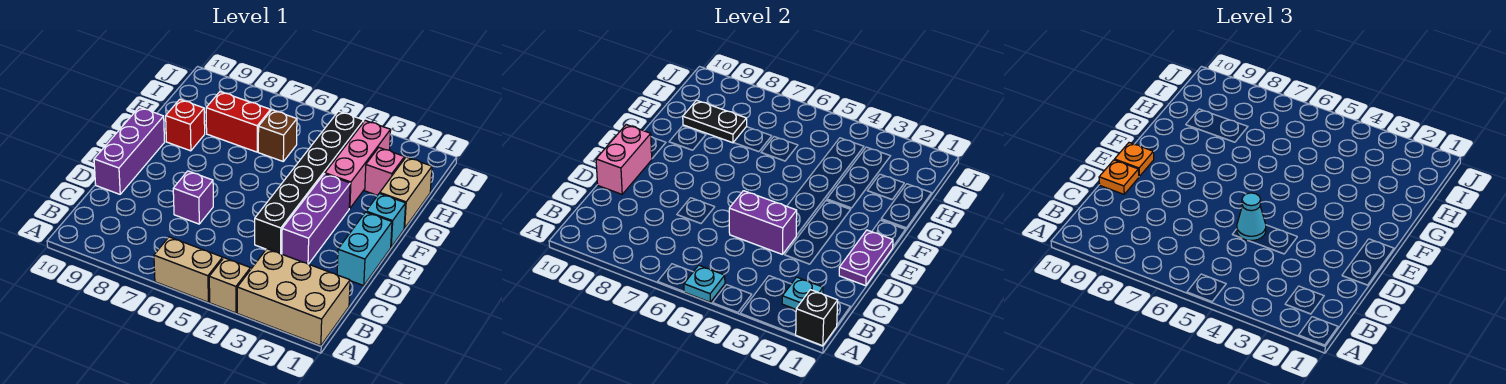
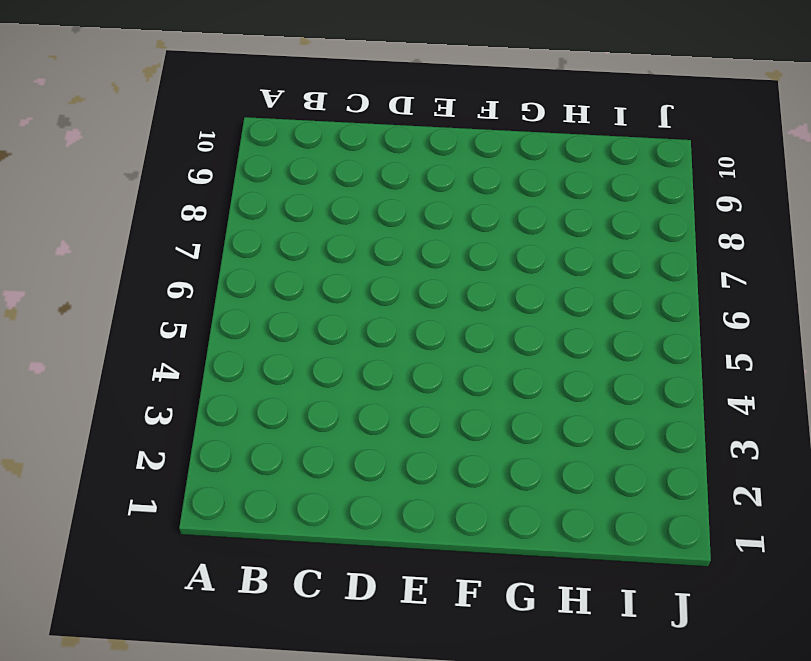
none -> tan 2x3 brick [237,249,350,346]
none -> tan 1x1 brick [209,258,251,313]
none -> tan 1x2 brick [154,237,223,302]

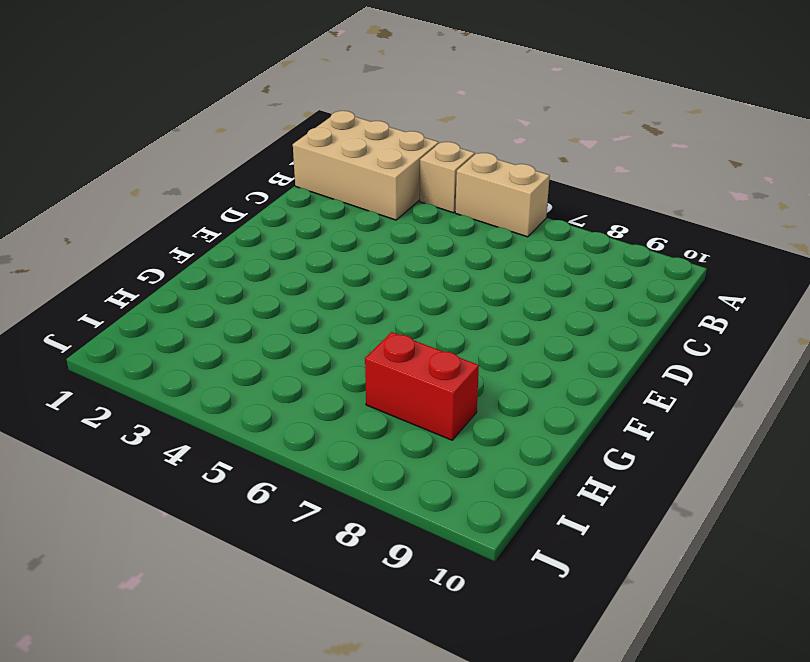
none -> cyan 1x2 brick [337,212,392,286]
none -> purple 1x3 brick [282,174,350,264]
none -> black 1x6 brick [255,111,364,254]

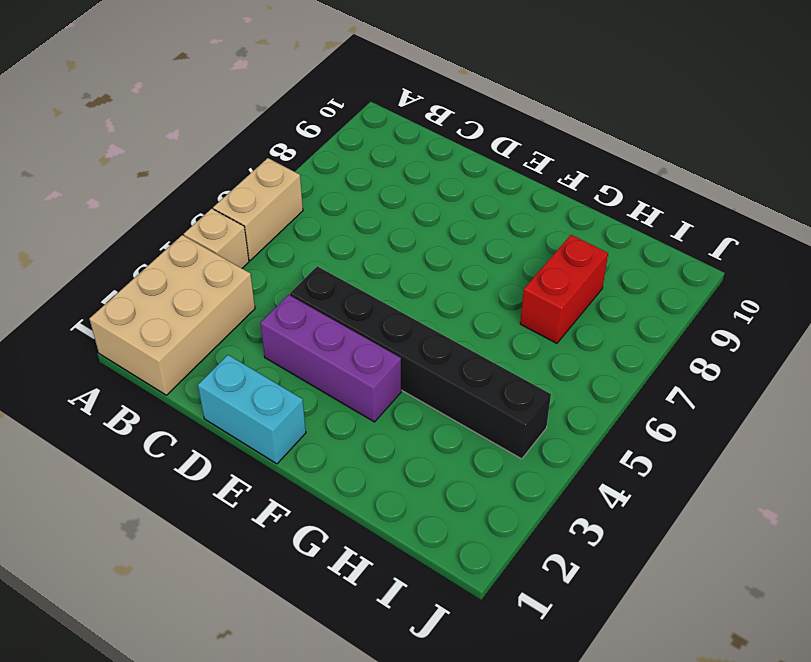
none -> purple 1x1 brick [173,171,213,224]
none -> purple 1x3 brick [94,107,165,194]
none -> cyan 1x1 brick [366,193,406,247]

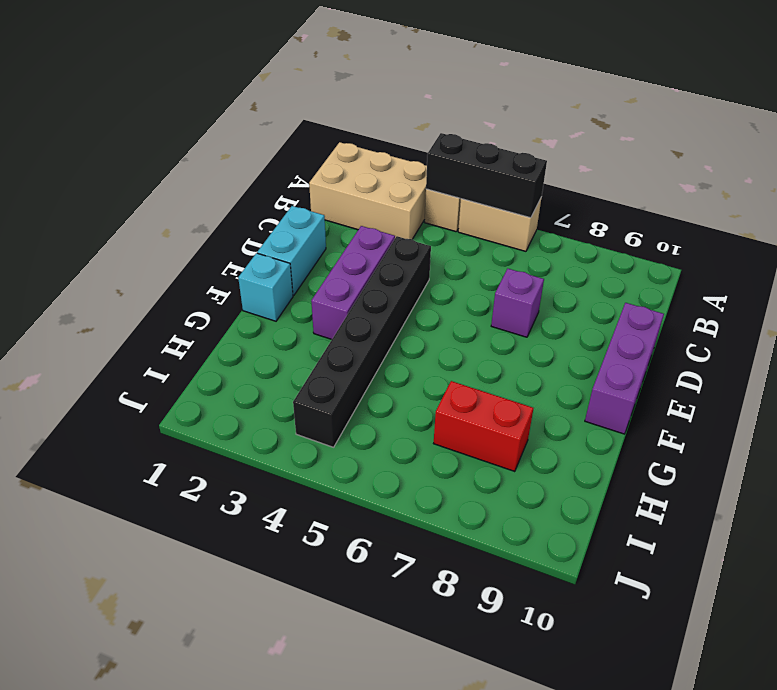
black 1x3 brick [426,133,547,218] -> cyan 1x1 plate [684,265,725,302]
none -> tan 1x2 brick [380,157,432,228]
none -> pink 1x3 brick [325,121,391,208]
none -> red 1x1 brick [166,99,205,151]

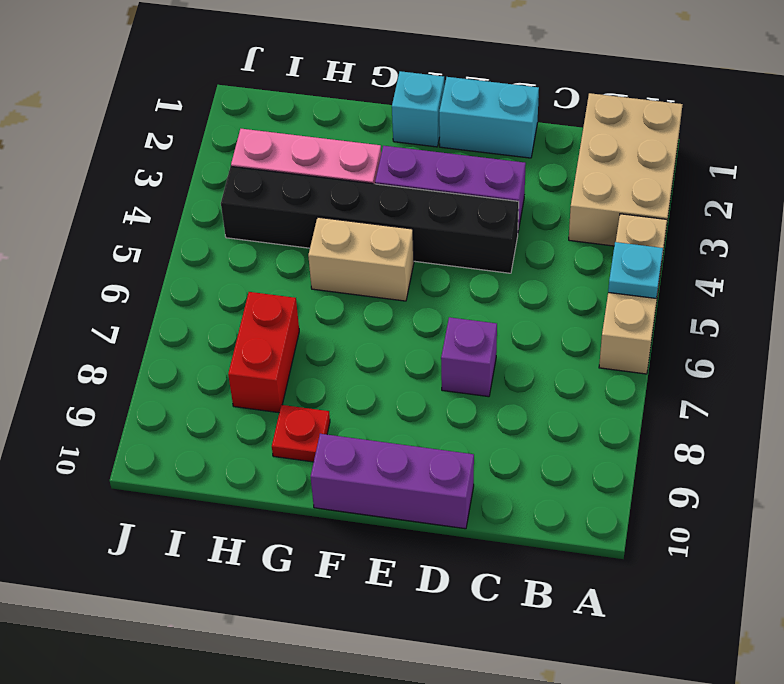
tan 1x2 brick [308,217,414,301] -> tan 1x2 brick moved to [380,157,432,228]
red 1x1 plate [272,405,330,462] -> red 1x1 brick [166,99,205,151]
none -> pink 1x1 brick [365,148,405,195]
none -> brown 1x1 brick [258,110,297,161]
none -> black 1x1 brick [796,290,838,346]

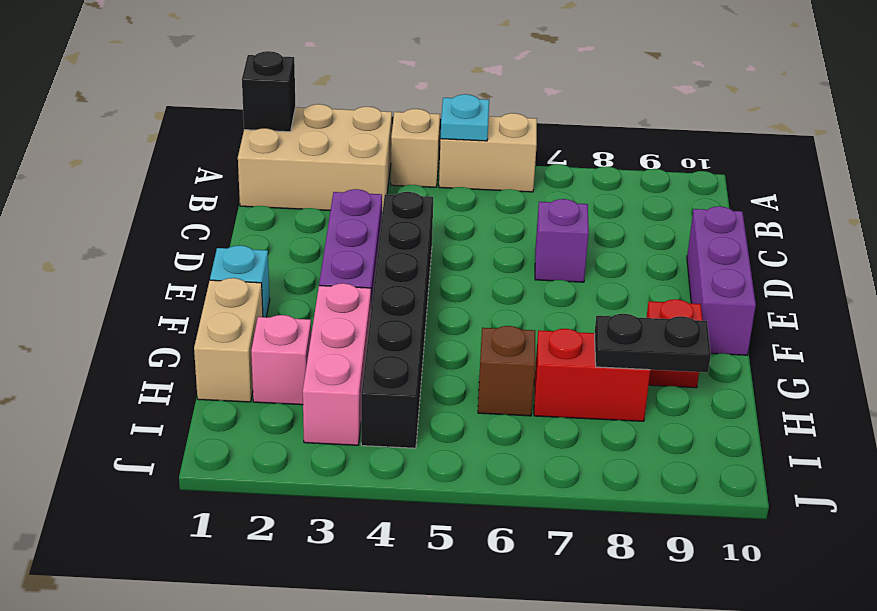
none -> cyan 1x2 brick [337,212,392,286]
none -> cyan 1x1 plate [782,277,823,309]
none -> purple 1x2 plate [839,230,893,286]

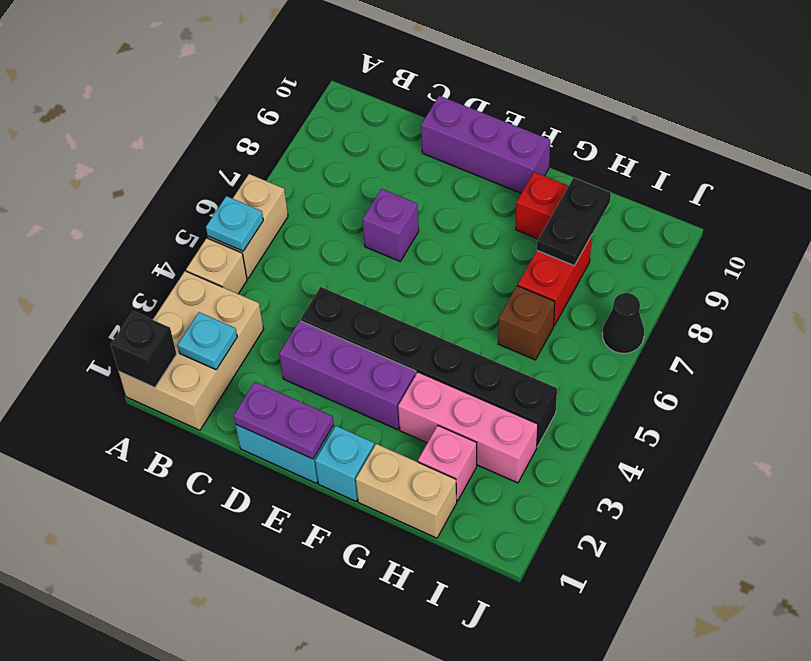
black 1x1 cone [602,293,644,353] -> none
none -> purple 1x2 brick [729,191,797,254]
none -> pink 1x2 brick [596,125,652,194]
none -> cyan 1x1 cone [1237,193,1266,241]

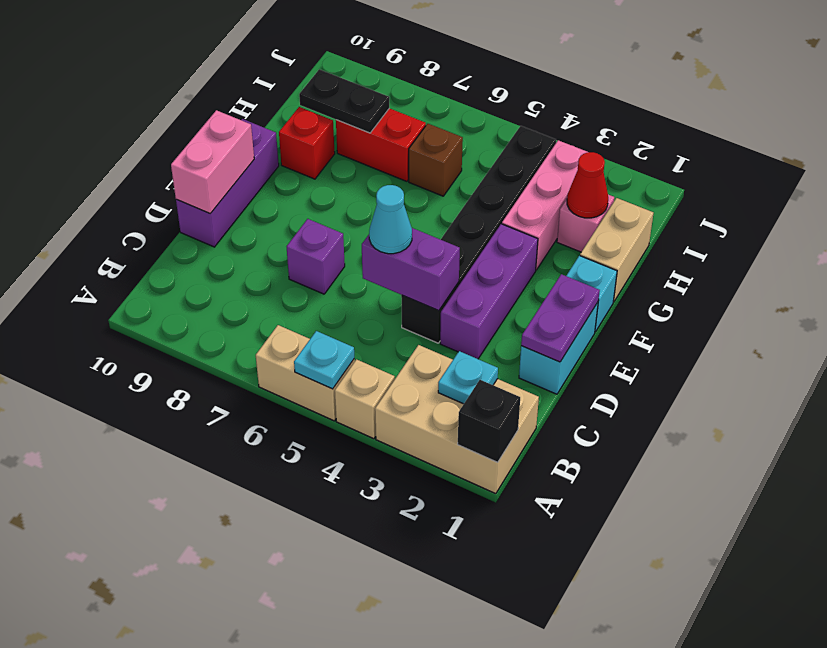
red 1x1 cone [567,152,608,218] -> none
none -> orange 1x1 plate [1099,160,1139,194]
none -> orange 1x1 plate [1115,143,1154,176]

